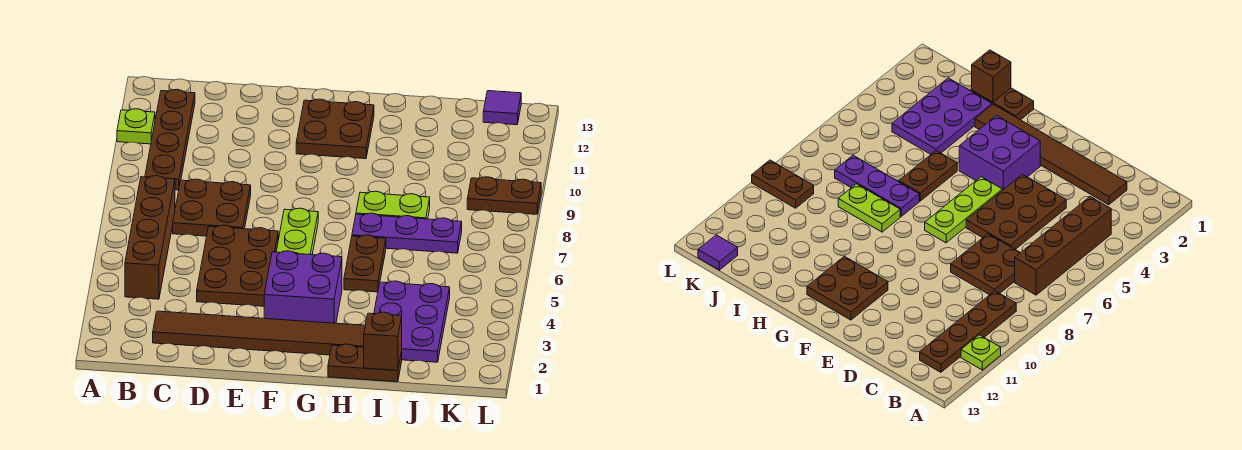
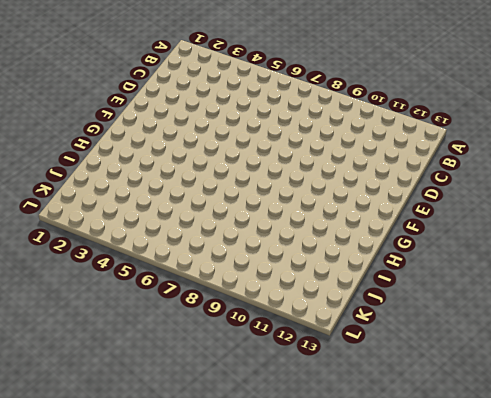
none -> lime 1x1 plate [117,109,155,144]
none -> brown 1x4 brick [125,176,175,299]
none -> brown 1x4 plate [145,89,195,190]

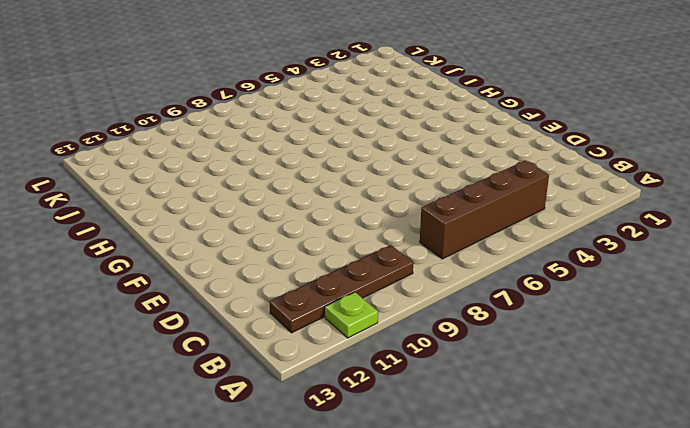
none -> brown 1x6 tile [153,311,365,355]
none -> brown 2x2 plate [173,179,251,236]
none -> brown 2x3 plate [197,225,278,306]

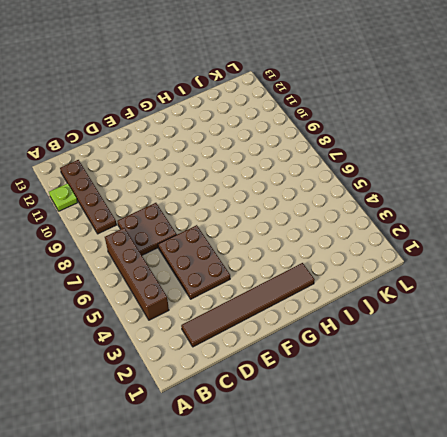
none -> purple 2x2 brick [264,251,342,323]
none -> lime 1x3 plate [276,208,318,255]
none -> brown 2x2 plate [296,99,374,159]

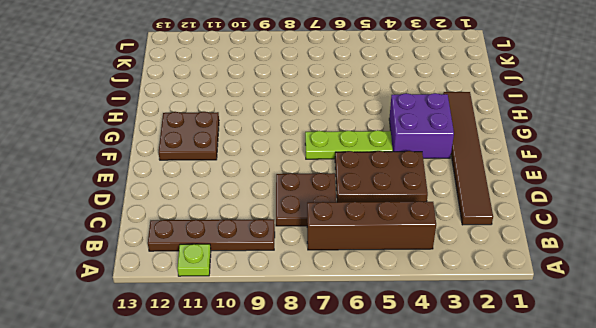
none -> brown 1x2 plate [328,344,402,382]
none -> brown 1x2 plate [344,235,386,292]
none -> purple 1x3 plate [352,213,462,253]

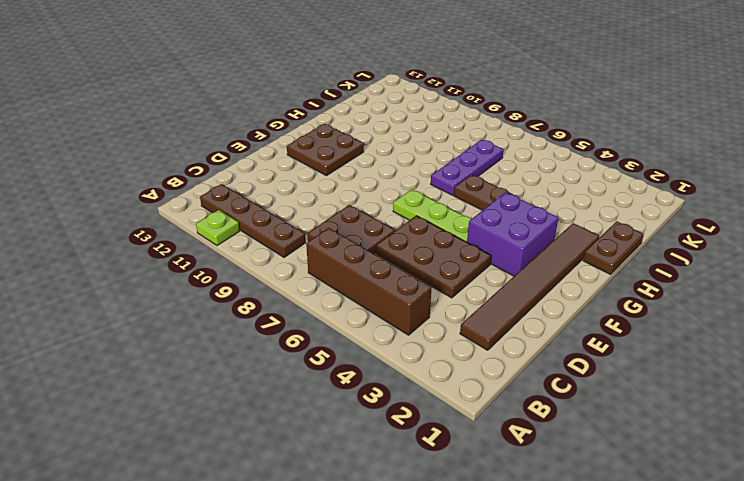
none -> lime 1x2 plate [356,191,430,219]
none -> purple 2x3 plate [374,281,450,362]
none -> brown 1x2 plate [467,177,541,214]

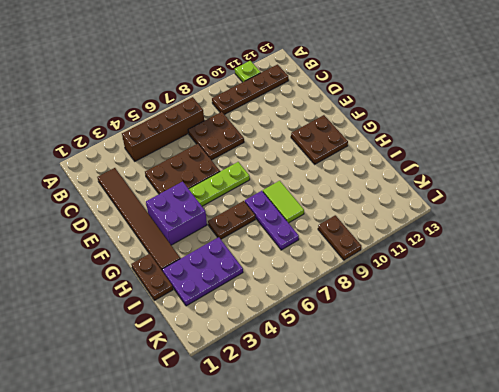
lime 1x2 tile [263,181,304,223] -> lime 1x2 plate [356,191,430,219]
none -> purple 1x1 tile [483,91,521,125]
none -> brown 1x1 brick [364,312,402,370]

